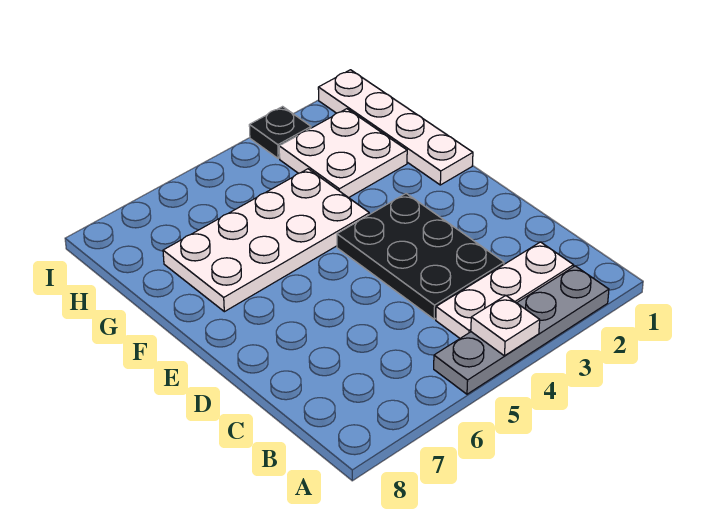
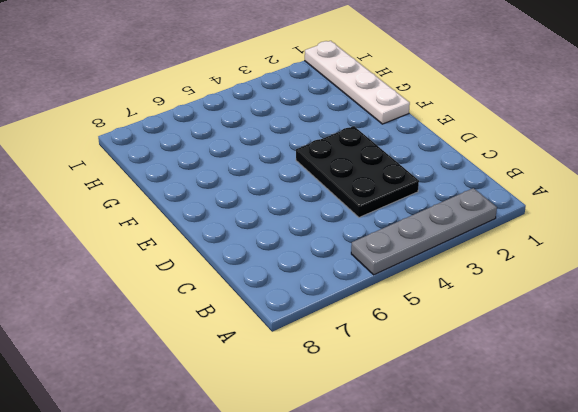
none -> white 1x3 plate [436,242,573,338]
none -> white 2x4 plate [163,169,369,312]

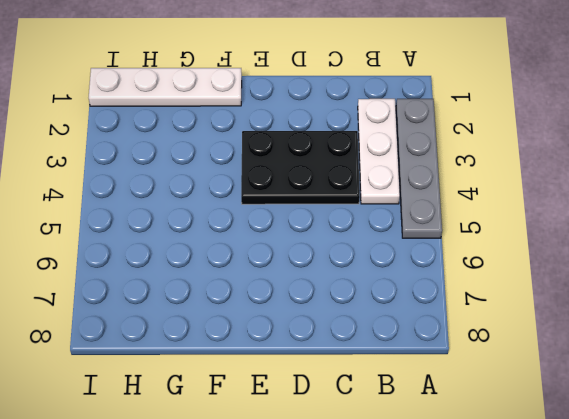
none -> white 2x4 plate [163,169,369,312]
none -> white 2x2 plate [279,109,407,198]

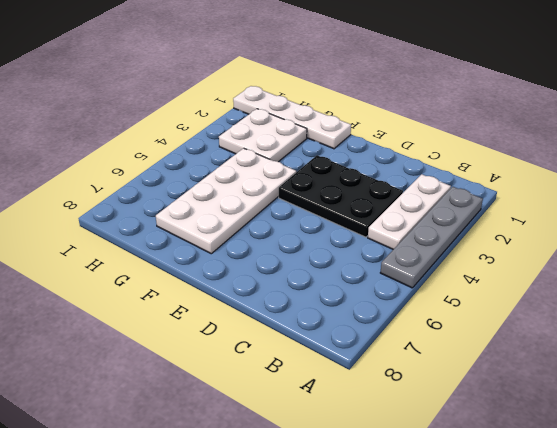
none -> black 1x1 plate [249,107,311,158]
none -> white 1x1 plate [471,295,540,356]

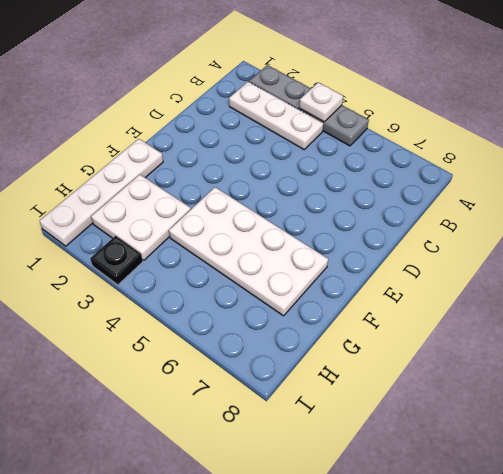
none -> black 2x3 plate [337,194,504,319]

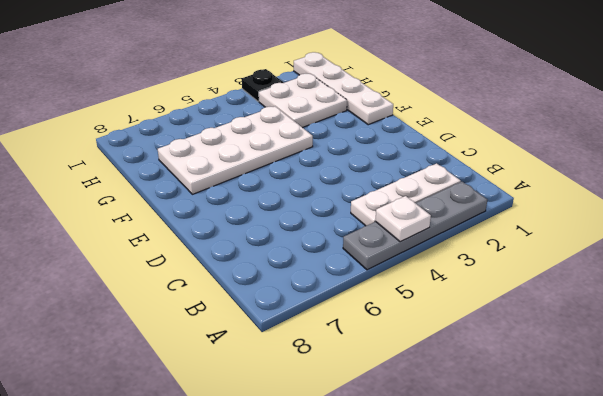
none -> black 2x3 plate [337,194,504,319]

